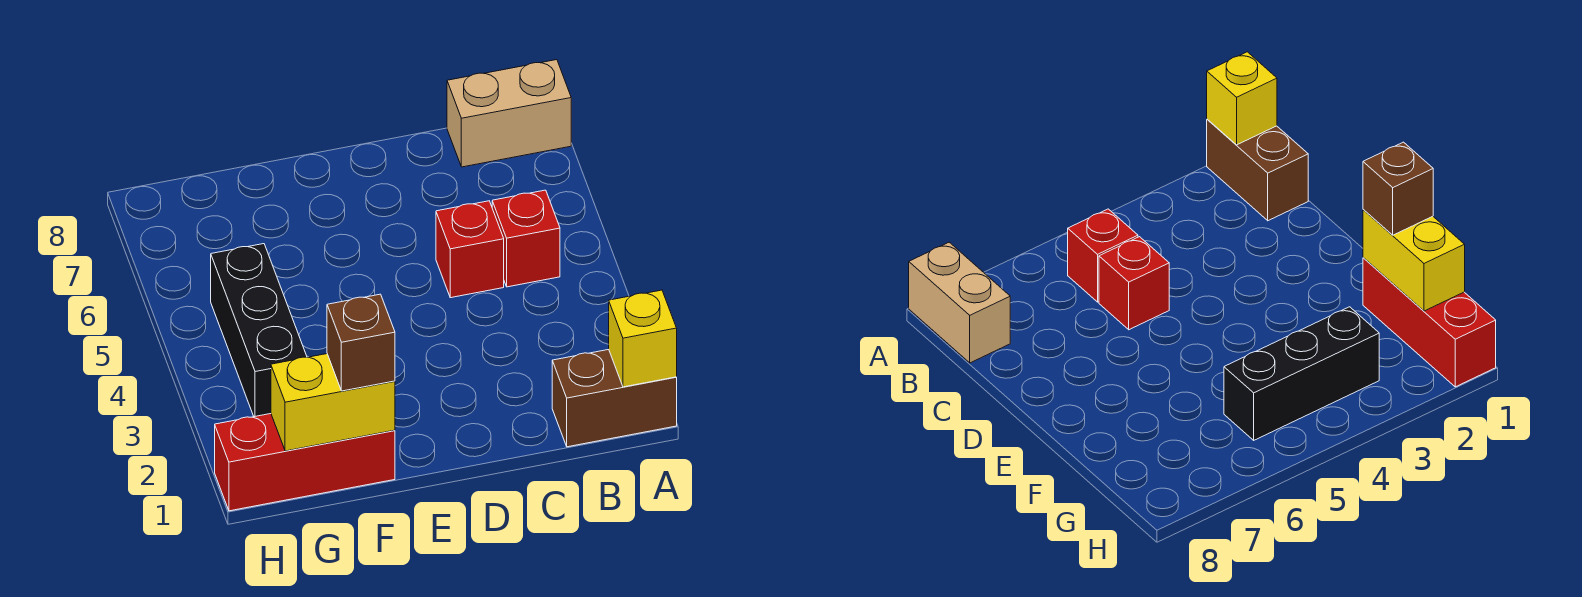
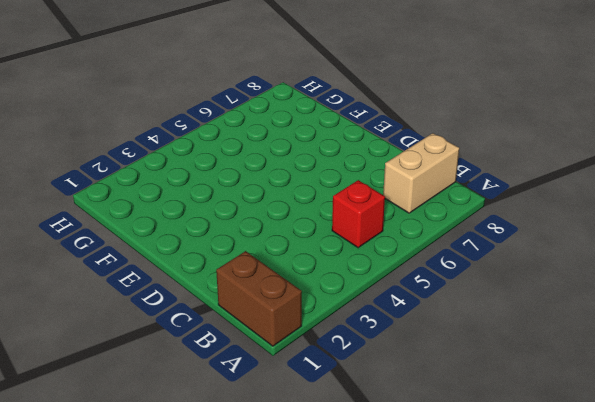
tan 1x2 brick [383,133,459,213] -> tan 1x2 brick turned to [447,60,571,167]
none -> red 1x1 brick [436,201,504,298]
none -> red 1x3 brick [215,414,395,511]

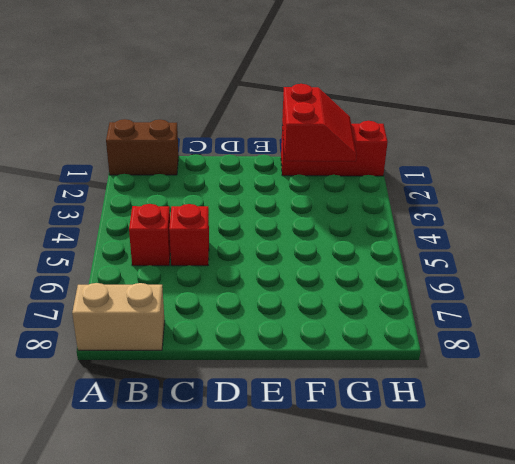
red 2x2 slope [282,84,357,161] -> yellow 1x2 brick [271,354,395,451]
none -> black 1x3 brick [211,244,307,417]
none -> yellow 1x1 brick [609,290,677,387]

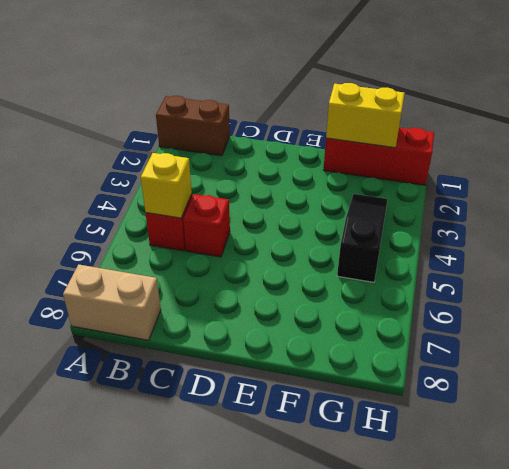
yellow 1x1 brick [141,153,192,218] -> yellow 1x1 brick moved to [609,290,677,387]
black 1x3 slope [337,194,387,282] -> black 1x3 brick [211,244,307,417]
none -> brown 1x1 brick [327,294,395,391]

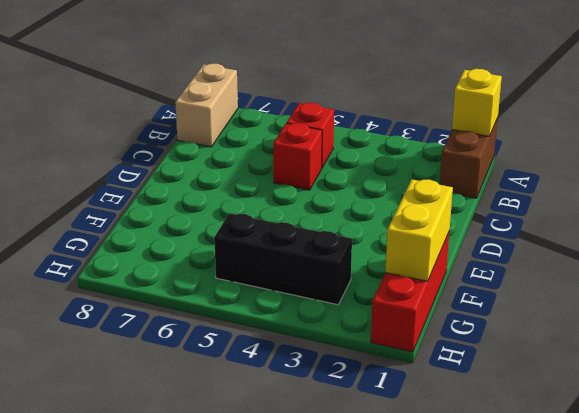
none -> brown 1x1 brick [327,294,395,391]

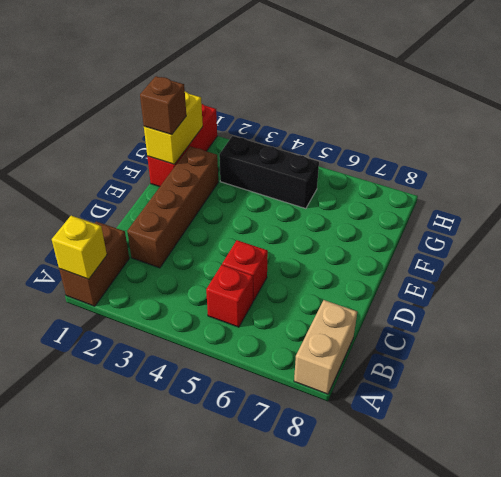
brown 1x4 brick [127,146,218,268] -> none

